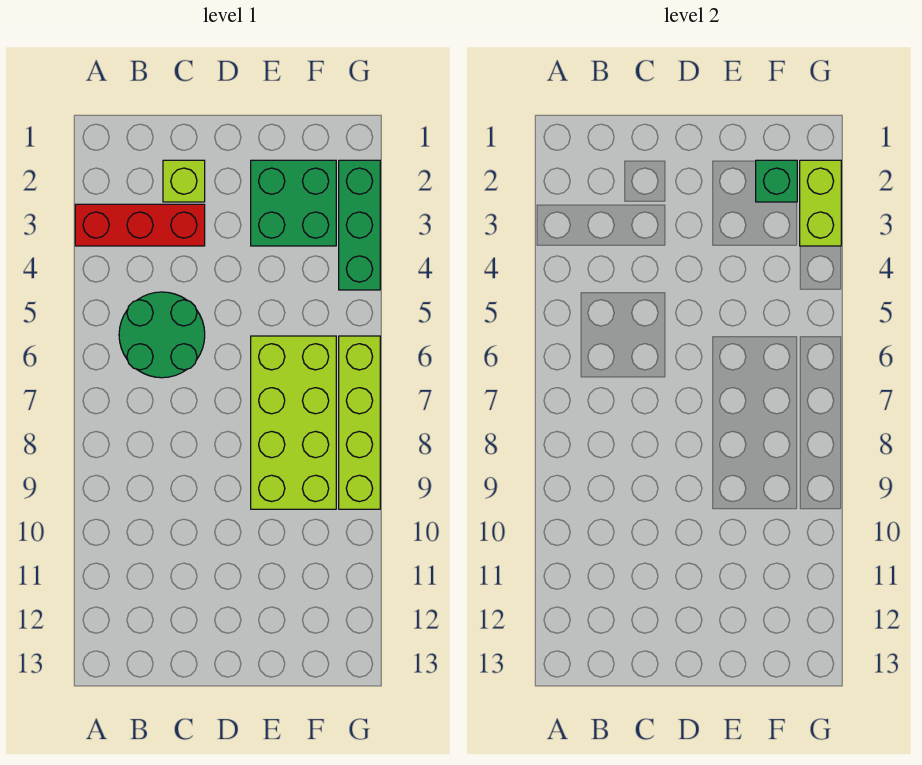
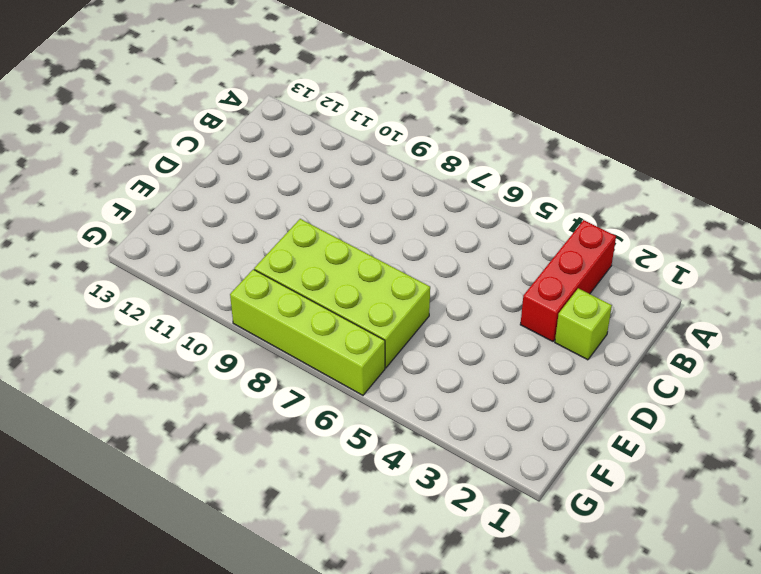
none -> green 2x2 round brick [119,292,205,378]
none -> green 2x2 brick [251,160,336,246]

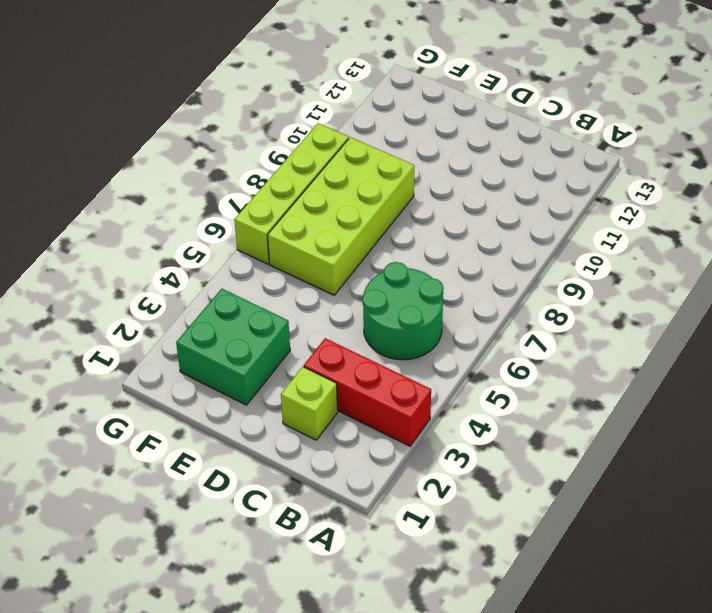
none -> green 1x3 brick [339,160,380,290]
none -> green 1x1 brick [756,160,797,202]

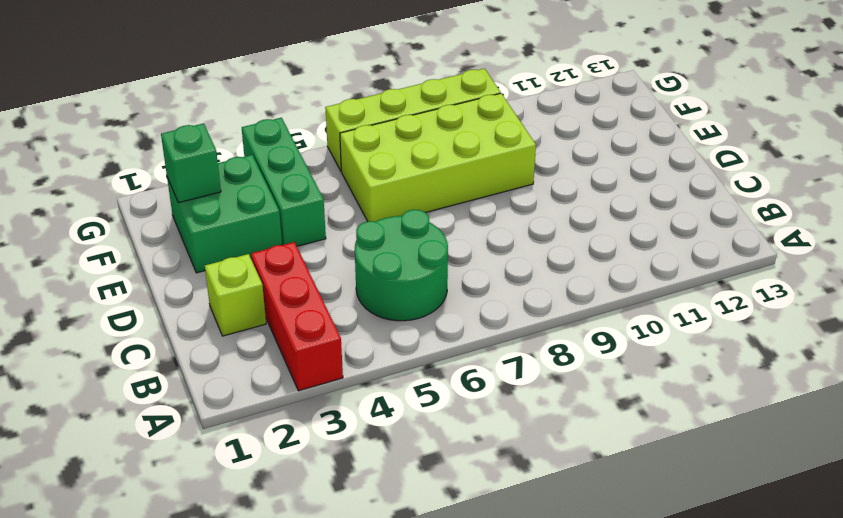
green 1x3 brick [242,118,326,246] -> green 1x3 brick turned to [339,160,380,290]
none -> lime 1x2 brick [800,160,841,246]

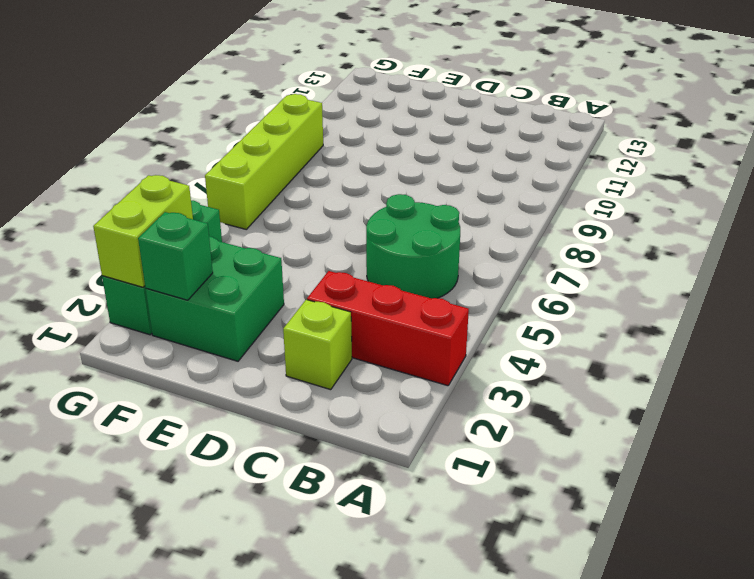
none -> lime 2x4 brick [251,336,336,509]

